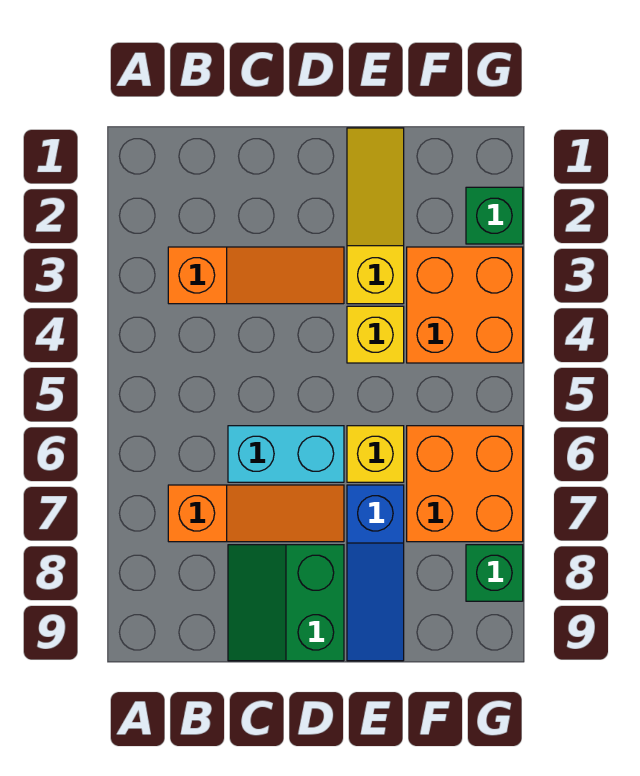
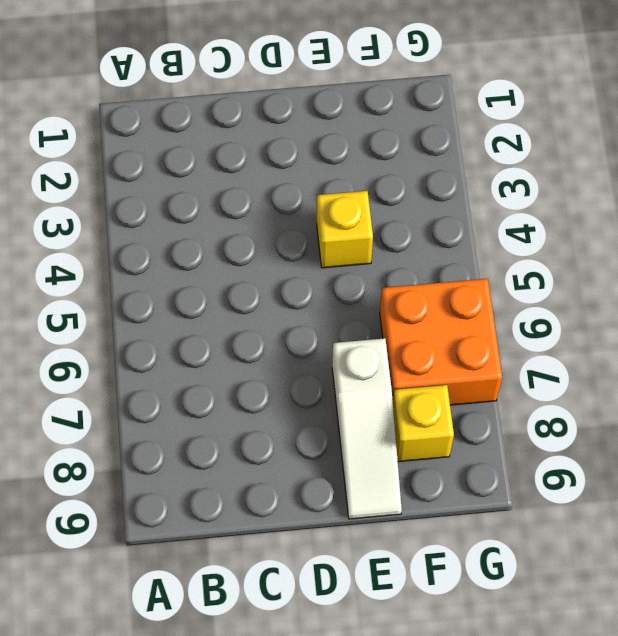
white 1x3 slope [332,338,402,519] -> blue 1x3 slope [347,485,404,661]
yellow 1x1 brick [393,385,454,462] -> yellow 1x1 brick moved to [347,426,404,482]
none -> orange 1x3 slope [168,247,344,304]
none -> orange 1x3 slope [168,485,344,542]
none -> cyan 1x2 brick [228,426,344,482]

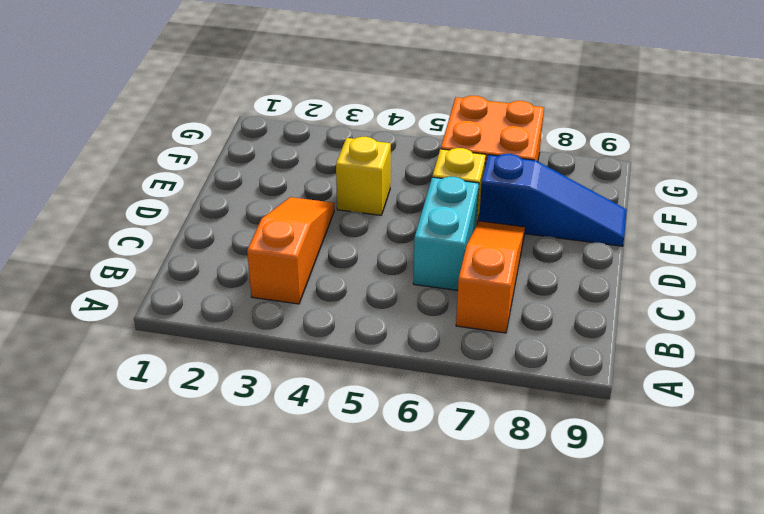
none -> green 2x2 slope [228,545,344,661]
none -> yellow 1x3 slope [347,128,404,304]
none -> orange 2x2 brick [407,247,523,363]

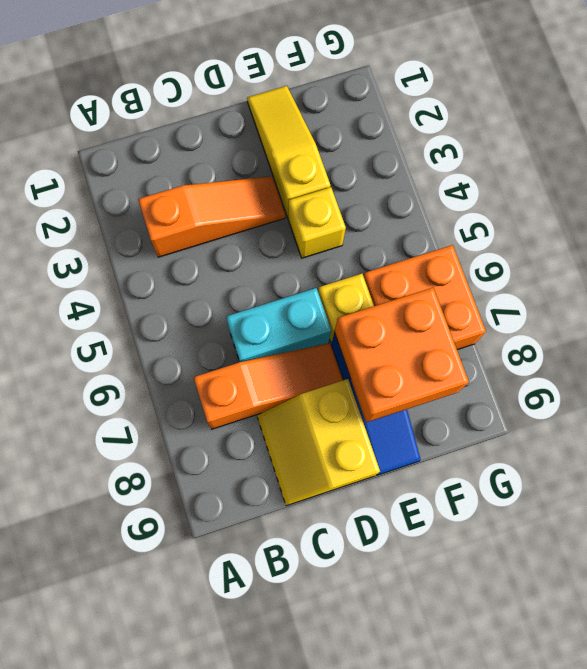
yellow 2x2 slope [257,379,380,506] -> green 2x2 slope [228,545,344,661]
orange 2x2 brick [334,288,469,422] -> orange 2x2 brick moved to [407,247,523,363]
none -> green 1x1 brick [466,187,523,244]
none -> green 1x1 brick [466,545,523,601]

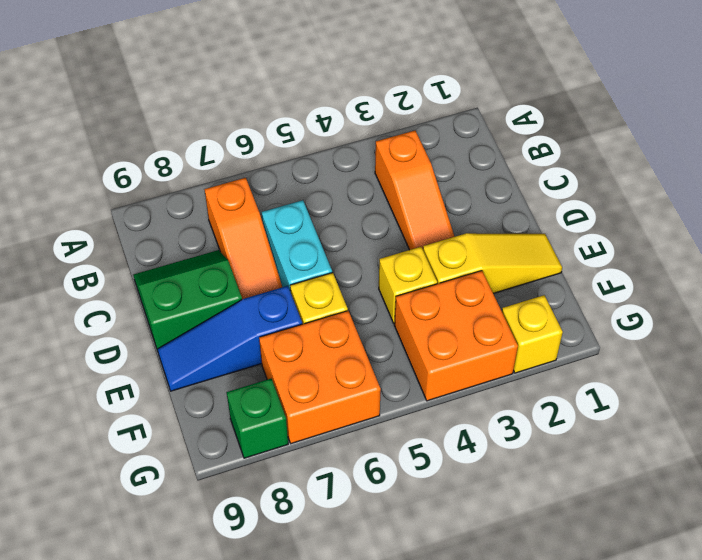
yellow 1x1 brick [502,295,563,373] -> green 1x1 brick [466,187,523,244]

